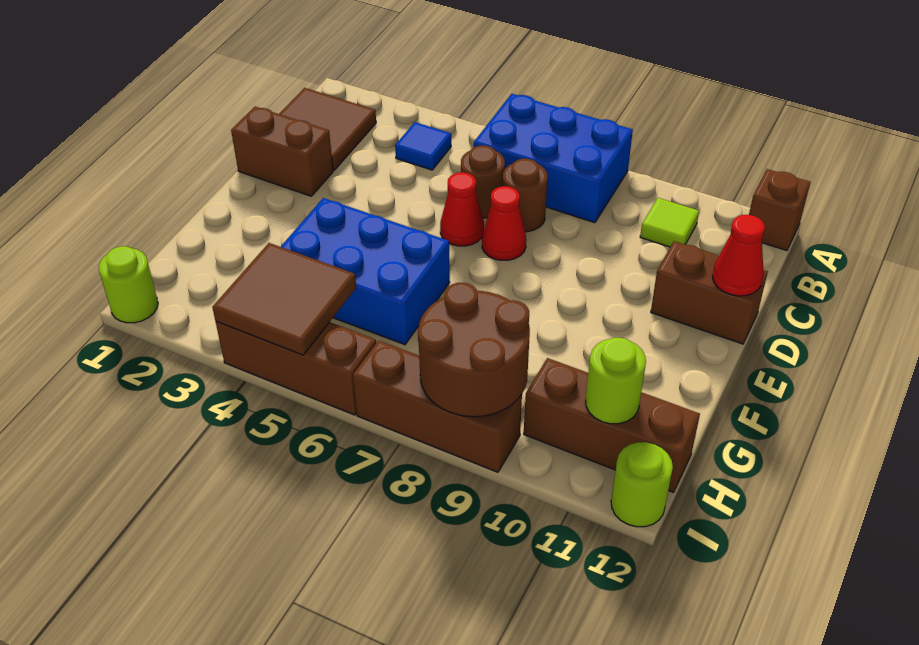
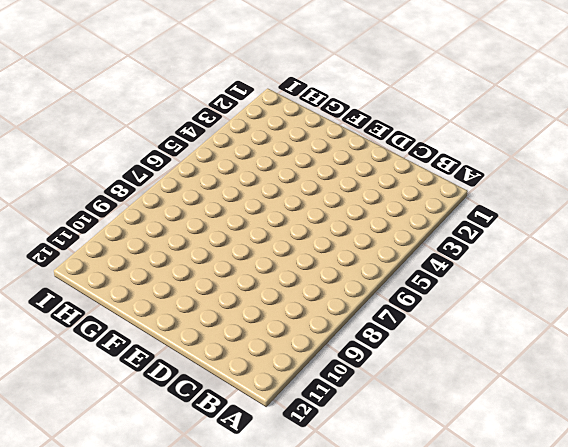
none -> blue 2x3 brick [474,94,633,223]
none -> brown 1x1 brick [749,169,810,251]
none -> brown 2x2 tile [279,88,376,170]

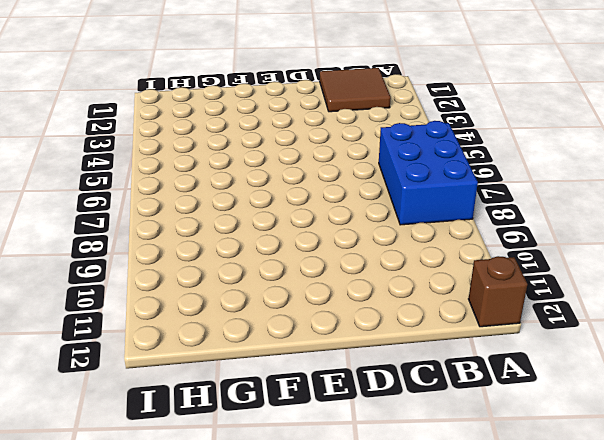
none -> blue 1x1 tile [395,122,451,170]
none -> lime 1x1 tile [640,198,699,247]
none -> brown 1x1 round brick [461,145,505,218]

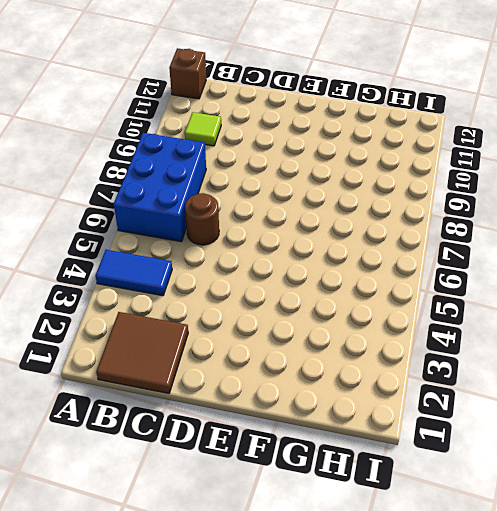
blue 1x2 tile [95,250,172,296] -> blue 1x1 tile [395,122,451,170]
none -> brown 1x1 round brick [503,159,547,232]
none -> brown 1x2 brick [231,107,333,196]
none -> red 1x1 cone [440,172,484,246]

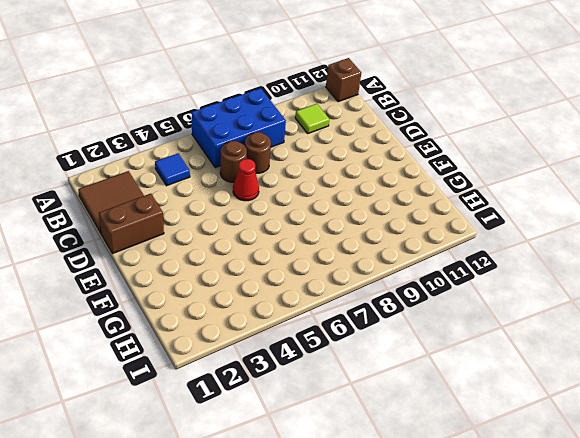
none -> red 1x1 cone [482,186,526,260]
none -> brown 1x2 brick [651,241,768,344]
none -> blue 2x3 brick [281,198,450,345]

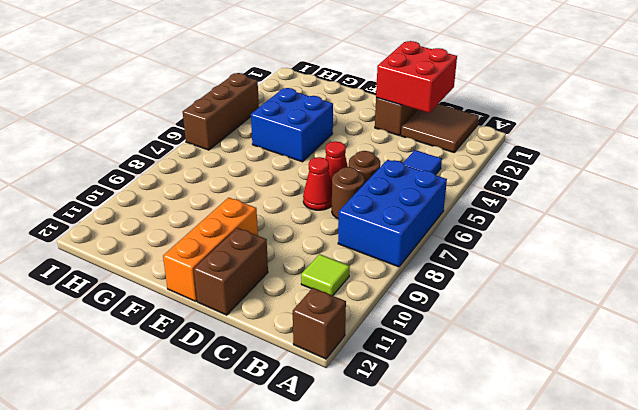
red 2x2 brick [376,41,457,113] -> none
orange 1x3 brick [163,198,258,302] -> none
blue 2x2 brick [251,88,333,162] -> blue 2x3 brick [281,198,450,345]
none -> brown 1x3 brick [524,358,700,492]
none -> lime 1x1 round brick [99,246,158,323]
none -> brown 1x3 brick [353,340,522,472]

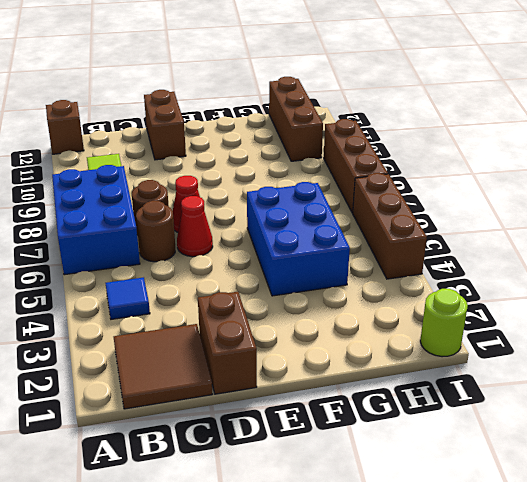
none -> lime 1x1 round brick [611,442,673,527]
none -> red 1x1 cone [712,215,765,296]
none -> brown 2x2 tile [212,243,356,355]

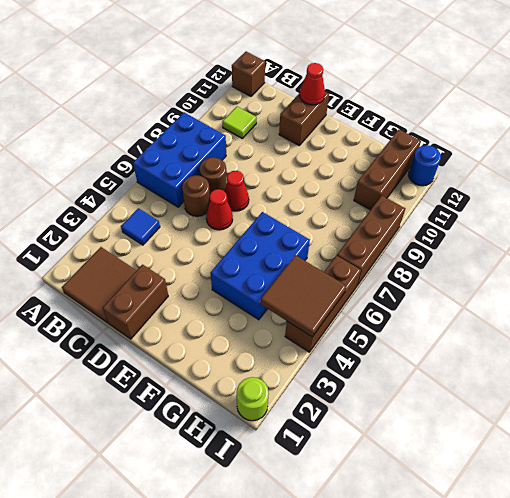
blue 1x1 round brick [408,145,441,186] -> lime 1x1 round brick [611,442,673,527]
none -> brown 2x2 round brick [418,283,530,417]
none -> lime 1x1 round brick [586,338,646,424]

